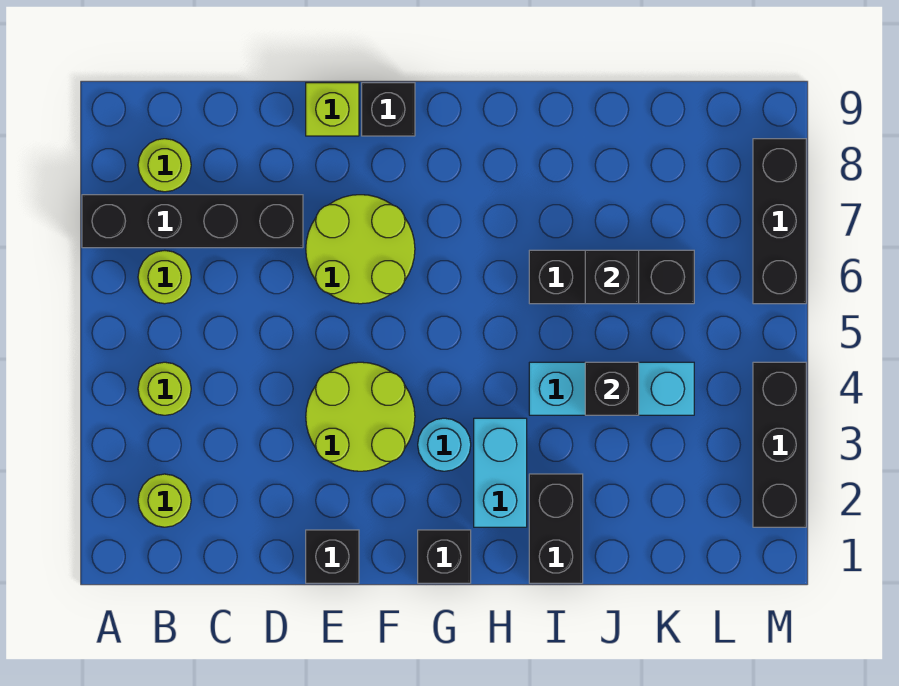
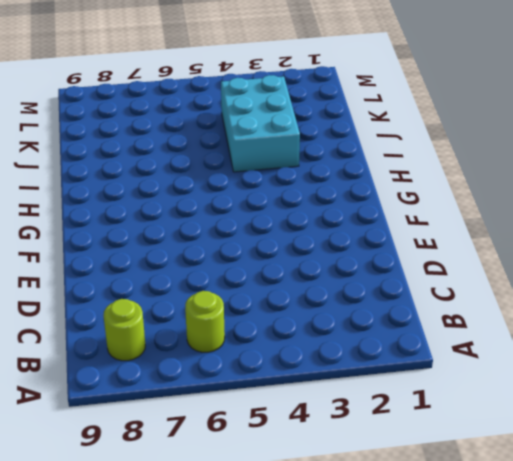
cyan 2x3 brick [221,75,300,172] -> cyan 1x3 brick [529,362,694,415]
none -> black 1x4 brick [82,195,303,248]
none -> lime 1x1 round brick [138,474,191,527]
none -> lime 1x1 round brick [138,362,191,415]

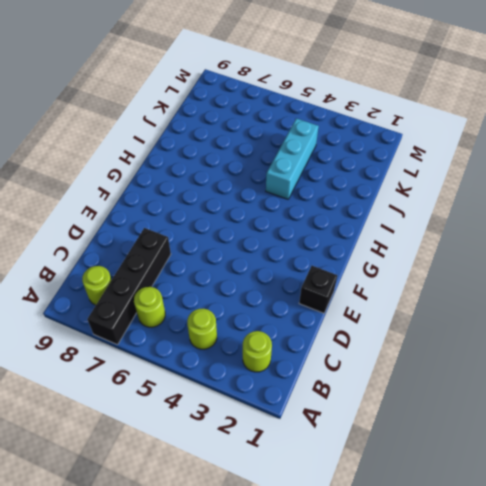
none -> lime 2x2 round brick [306,362,415,471]
none -> lime 2x2 round brick [306,195,415,304]
none -> lime 1x1 brick [306,83,359,136]

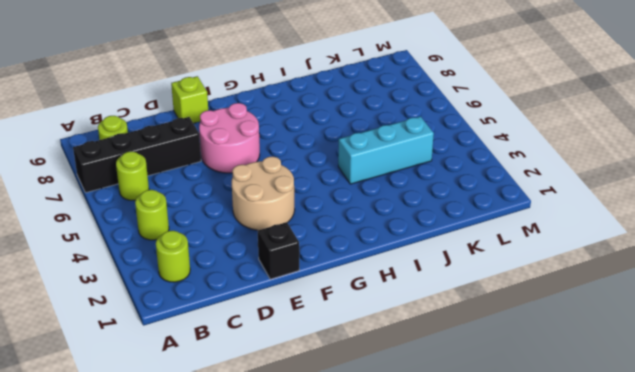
tan 2x2 round brick [232,157,295,230] -> lime 2x2 round brick [306,362,415,471]
pink 2x2 round brick [199,103,260,173] -> lime 2x2 round brick [306,195,415,304]
none -> black 1x1 brick [362,83,415,136]
none -> black 1x1 brick [418,530,471,583]
none -> cyan 1x1 round brick [418,418,471,471]

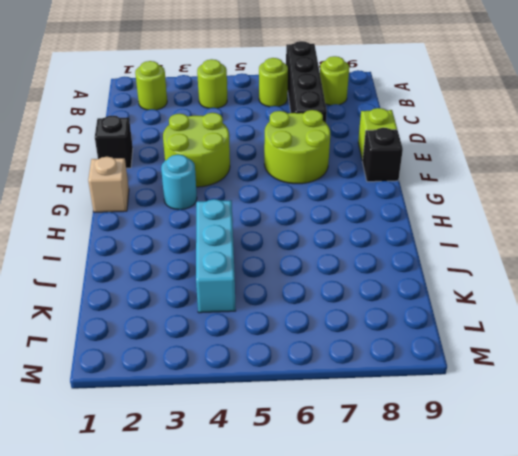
tan 1x1 brick [88,157,129,212] -> black 1x1 brick [418,530,471,583]
none -> cyan 1x2 brick [474,418,527,527]
none -> black 1x2 brick [529,474,583,583]
none -> black 1x3 brick [529,250,694,304]

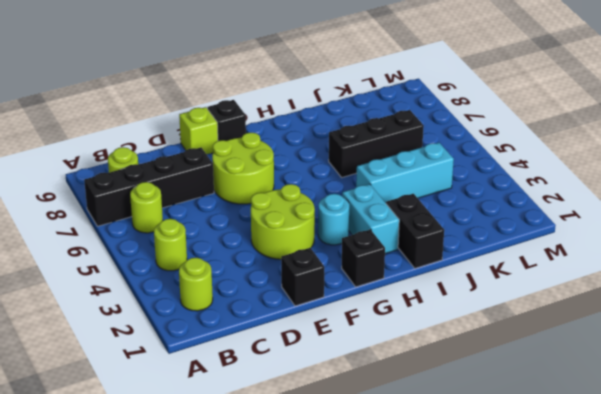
none -> black 1x3 brick [753,362,806,527]
none -> black 1x3 brick [753,139,806,304]
none -> black 1x1 brick [585,362,639,415]

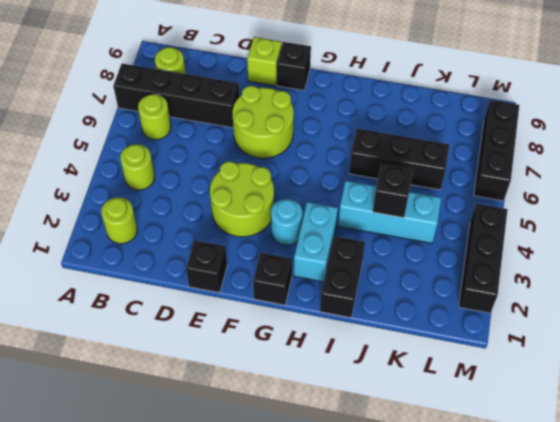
none -> black 1x1 brick [585,250,639,304]

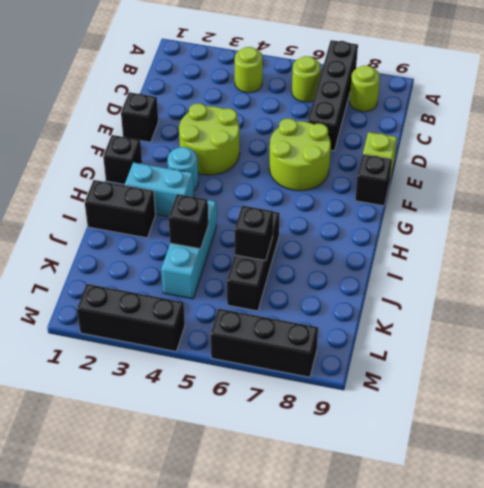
none -> lime 1x1 round brick [138,474,191,527]

